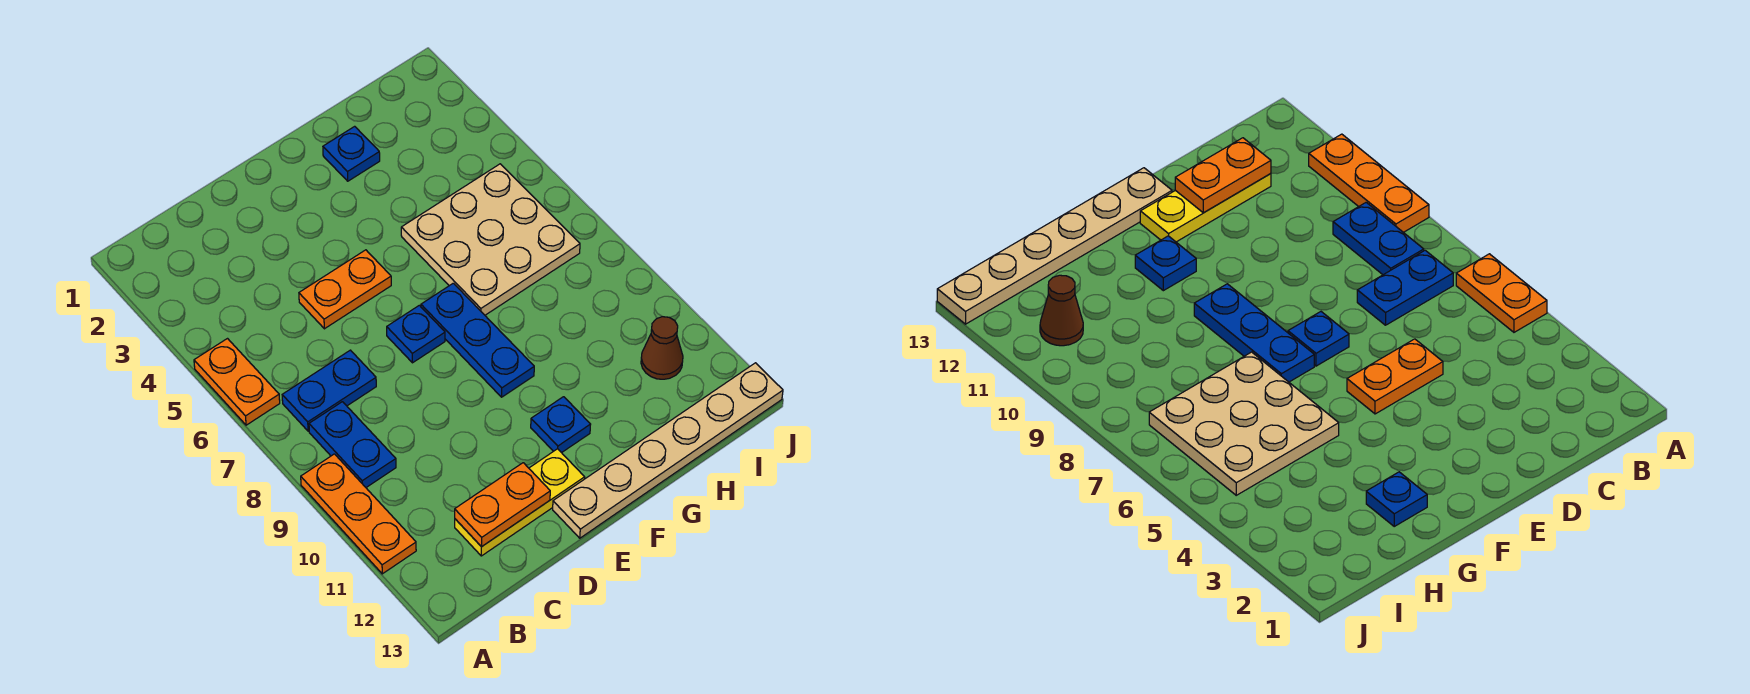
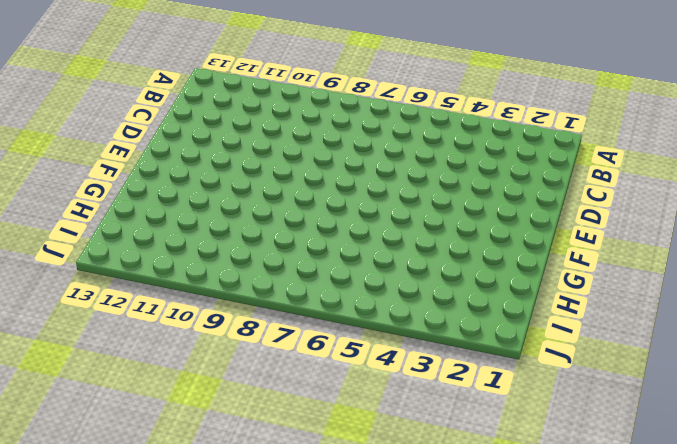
none -> orange 1x2 plate [194,339,280,425]
none -> orange 1x3 plate [301,454,416,574]
none -> blue 1x2 plate [282,350,376,431]

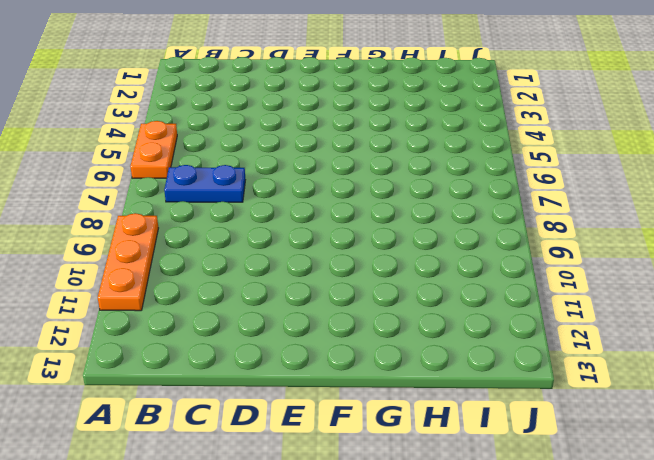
none -> blue 1x2 plate [309,402,396,487]
none -> yellow 1x3 plate [455,449,585,556]
none -> orange 1x2 plate [299,250,391,329]

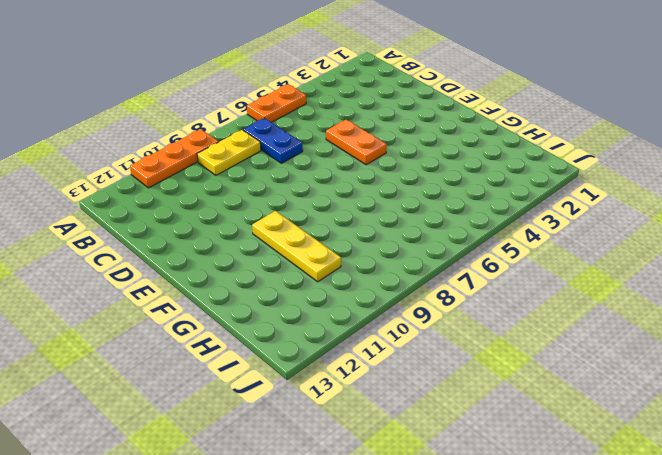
yellow 1x2 plate [197,130,261,175] -> blue 1x2 plate [309,402,396,487]
yellow 1x3 plate [252,211,341,282] -> yellow 1x3 plate moved to [455,449,585,556]
none -> blue 1x1 plate [387,305,445,363]
none -> tan 1x6 plate [553,363,783,538]
none -> blue 1x3 plate [421,283,534,397]

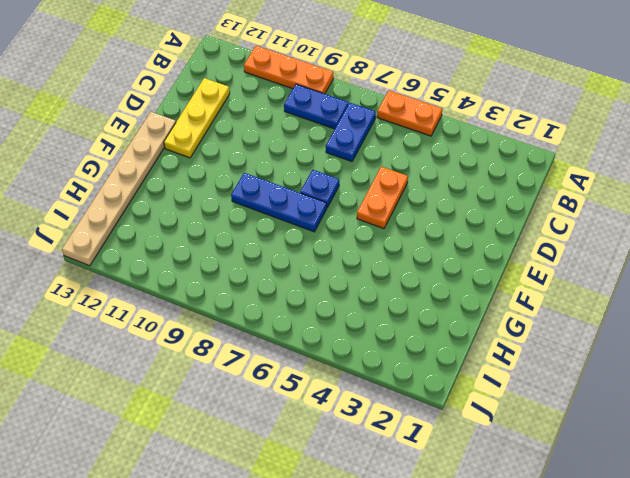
none -> blue 1x1 plate [531,397,591,453]
none -> blue 1x1 plate [323,126,380,181]
none -> tan 3x3 plate [401,164,580,315]

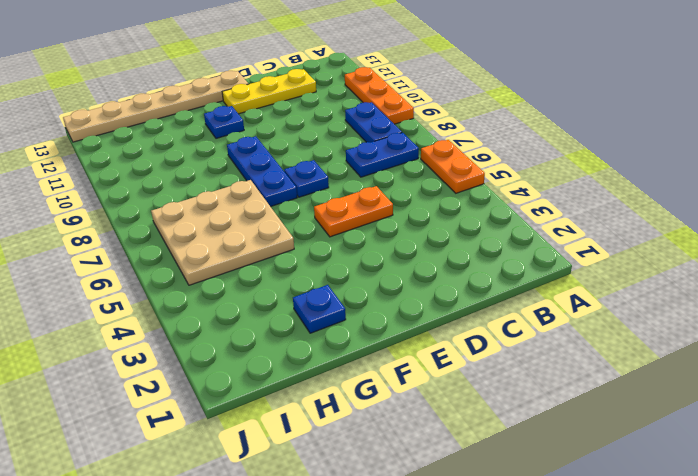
none -> brown 1x1 cone [641,317,683,379]
none -> orange 1x2 plate [455,463,550,547]

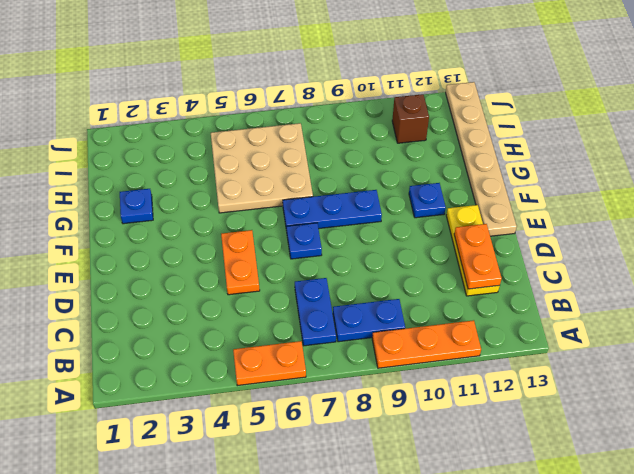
brown 1x1 brick [392,94,429,143] -> brown 1x1 cone [641,317,683,379]

